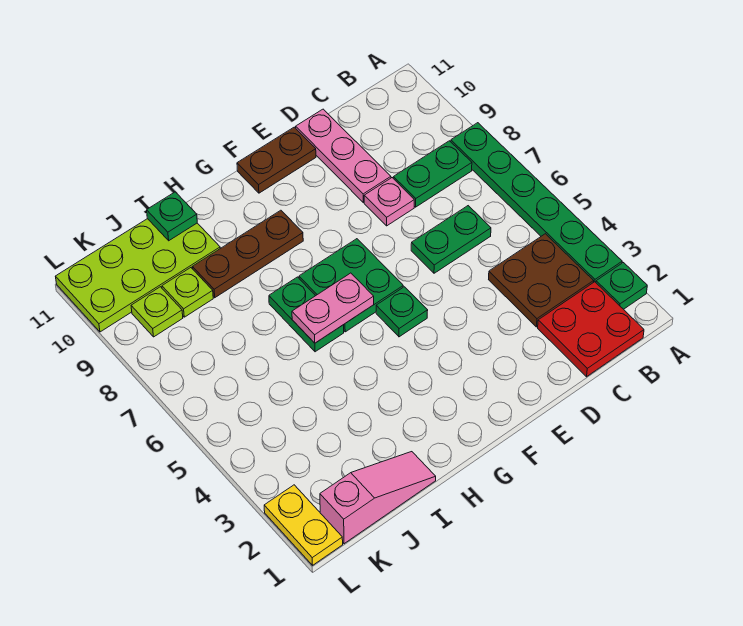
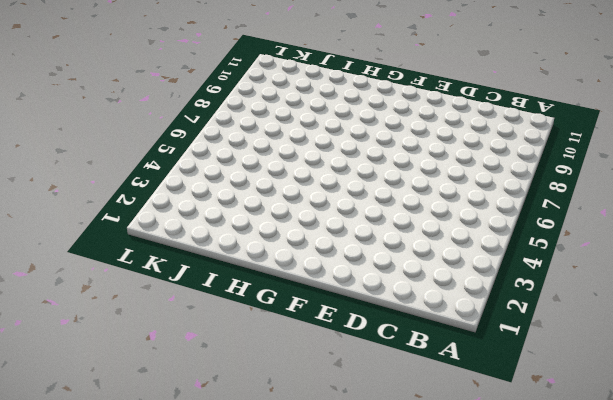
none -> green 1x1 plate [596,263,647,309]
none -> green 1x6 plate [451,123,622,282]
none -> red 2x2 plate [538,282,644,377]

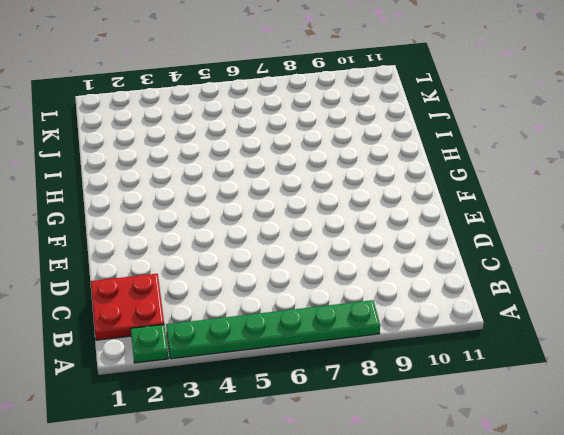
none -> brown 2x2 plate [489,234,594,327]
none -> green 1x2 plate [393,141,472,207]
none -> green 1x2 plate [411,206,491,273]

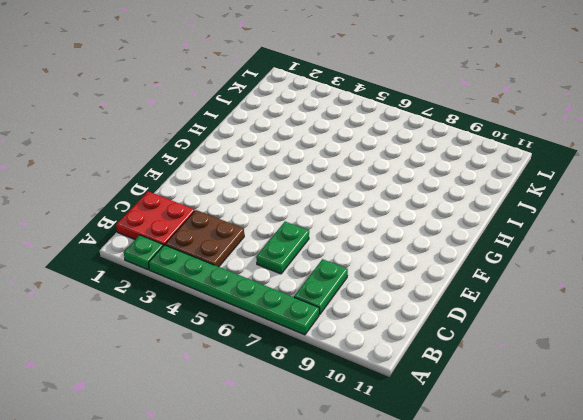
none -> pink 1x1 plate [364,178,414,226]
none -> pink 1x3 plate [296,109,391,202]
none -> brown 1x2 plate [237,127,316,193]

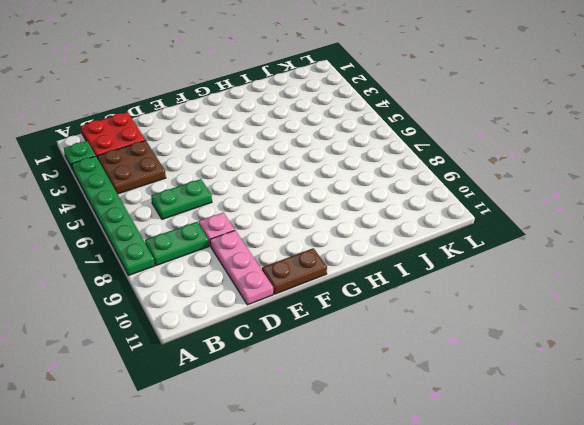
none -> green 1x1 plate [376,287,428,337]
none -> green 2x2 plate [299,239,403,332]
none -> brown 1x3 plate [193,210,303,298]

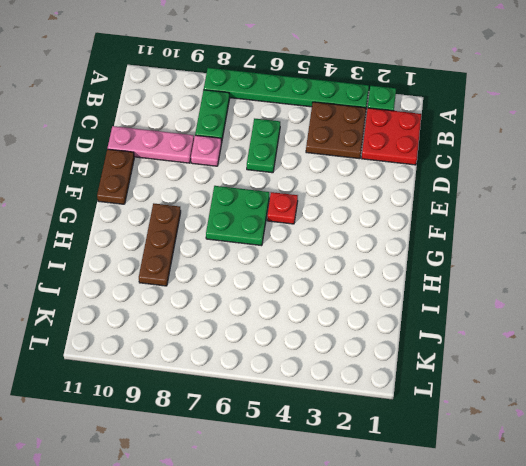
red 1x1 plate [267,192,298,224] -> green 1x1 plate [376,287,428,337]
none -> green 1x2 plate [269,277,344,352]
none -> pink 1x3 slope [320,452,436,544]
none -> lime 2x4 plate [56,219,220,332]

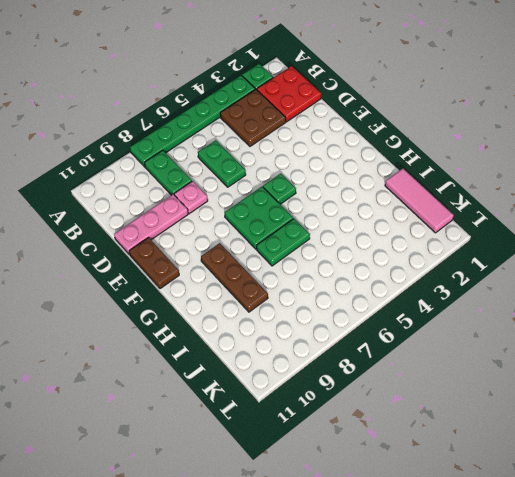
pink 1x3 tile [385,169,454,233] -> pink 1x3 slope [320,452,436,544]
none -> lime 2x4 plate [56,219,220,332]
none -> lime 1x1 plate [162,268,213,317]
none -> lime 1x1 plate [131,287,183,337]

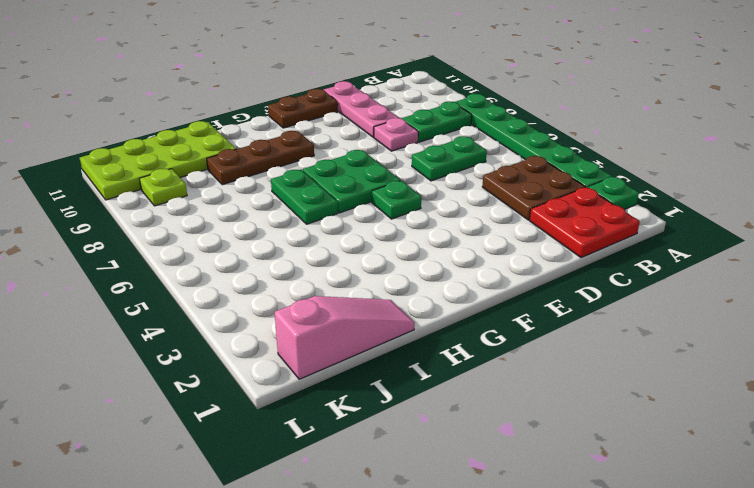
none -> lime 1x1 plate [162,268,213,317]
none -> yellow 1x2 plate [264,485,343,565]
none -> pink 1x2 plate [292,273,374,343]

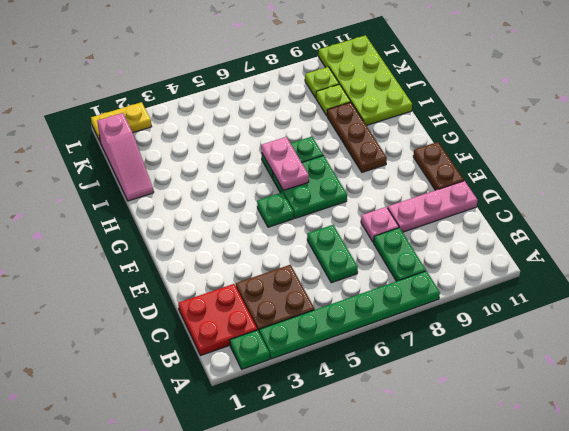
none -> green 1x1 plate [147,192,197,241]

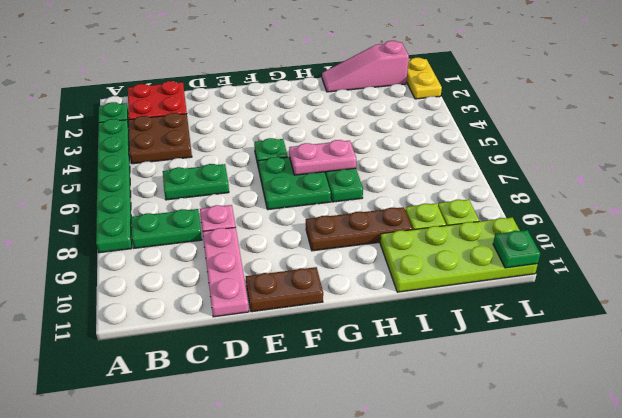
green 1x1 plate [493,230,540,268] -> green 1x1 plate moved to [147,192,197,241]

